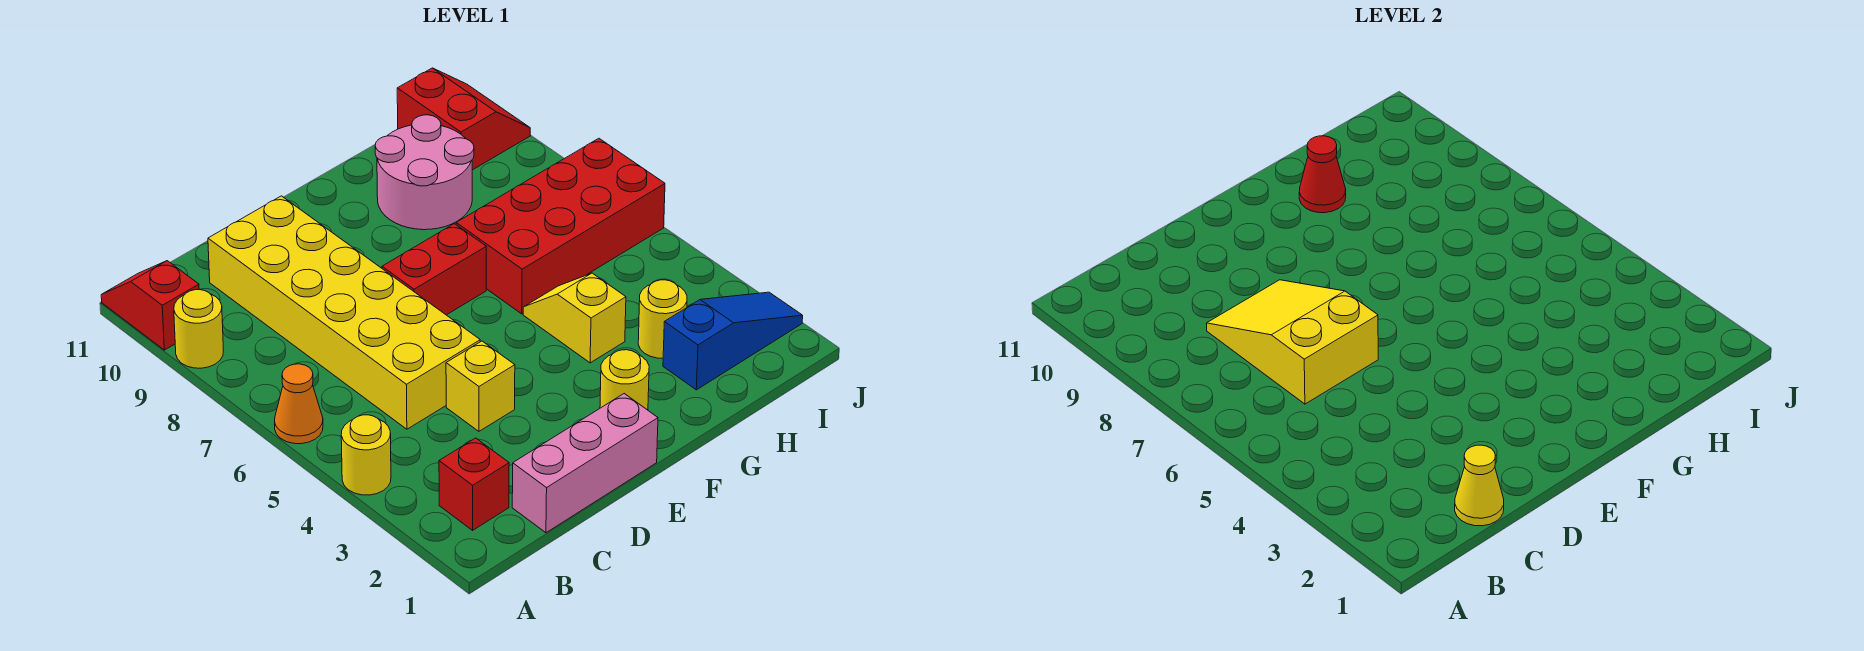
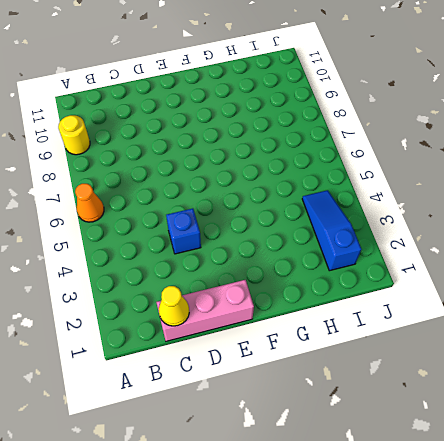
blue 1x1 brick [166,208,201,254] -> yellow 1x1 brick [446,341,515,431]
blue 1x3 slope [302,190,361,271] -> blue 1x3 slope turned to [663,292,803,390]
none -> yellow 1x1 round brick [341,415,391,495]
none -> red 1x2 slope [101,261,199,350]
none -> red 1x1 brick [439,438,509,530]

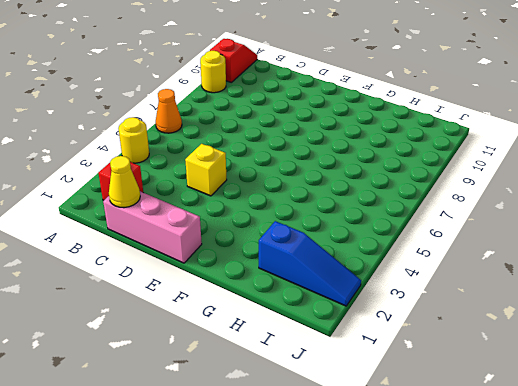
none -> yellow 2x6 brick [208,196,480,429]
none -> red 1x2 brick [382,224,486,315]
none -> yellow 1x1 round brick [600,350,649,410]

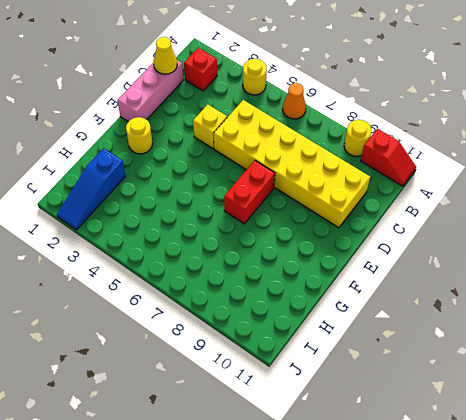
none -> yellow 1x2 slope [523,273,626,363]
none -> red 2x4 brick [456,138,665,314]
none -> pink 2x2 round brick [375,115,474,230]

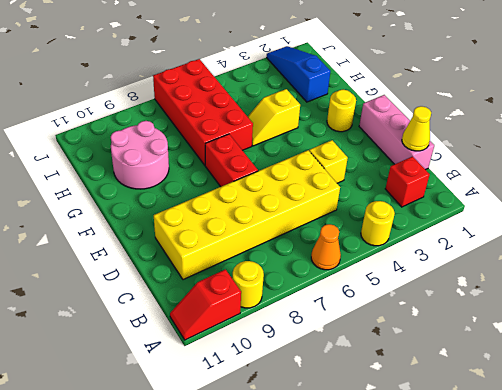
none -> yellow 1x1 round brick [638,280,687,358]
none -> red 2x2 slope [397,68,530,170]
none -> yellow 2x3 slope [1206,280,1378,404]

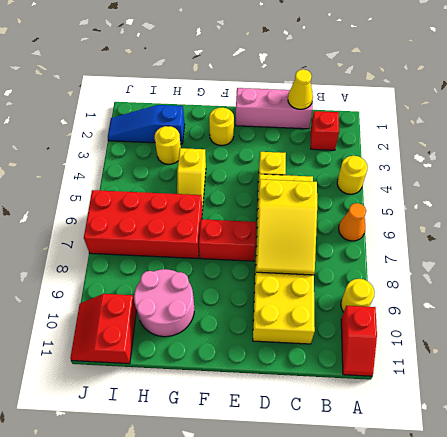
none -> red 1x1 cone [1299,136,1346,213]

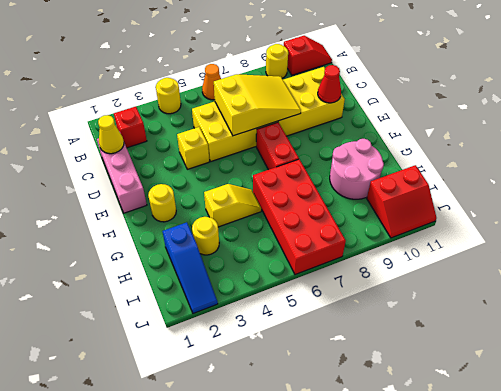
red 1x1 cone [318,65,341,103] -> red 1x1 cone moved to [1299,136,1346,213]

